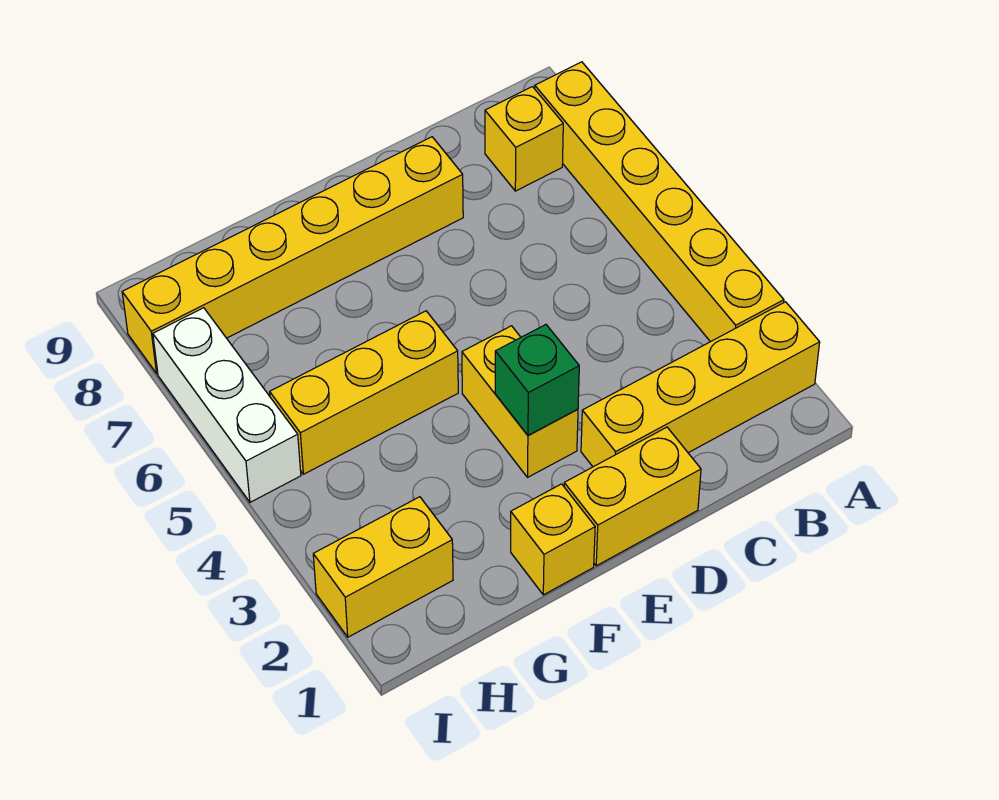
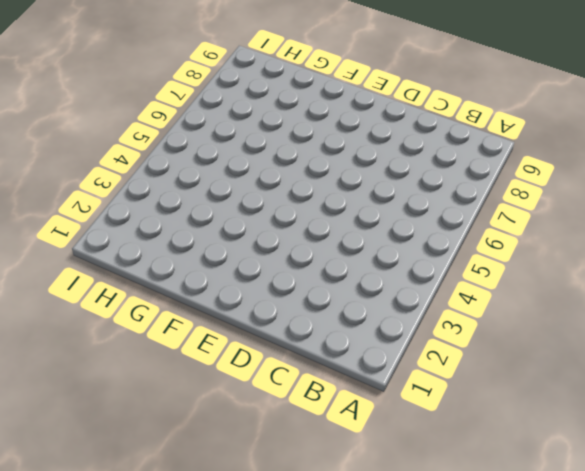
none -> yellow 1x4 brick [581,302,820,467]
none -> yellow 1x6 brick [535,62,784,342]

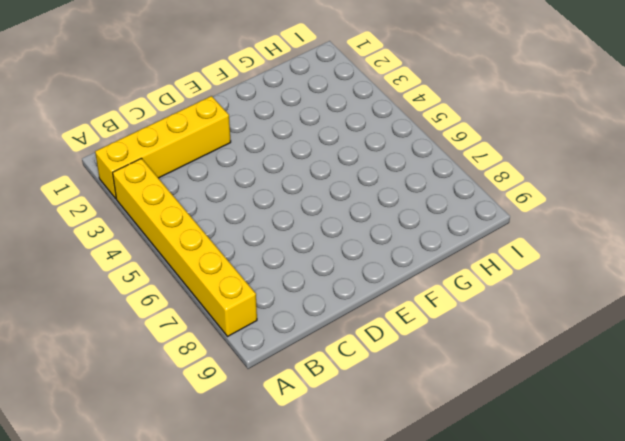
none -> yellow 1x1 brick [485,87,563,191]
none -> yellow 1x2 brick [564,427,701,566]

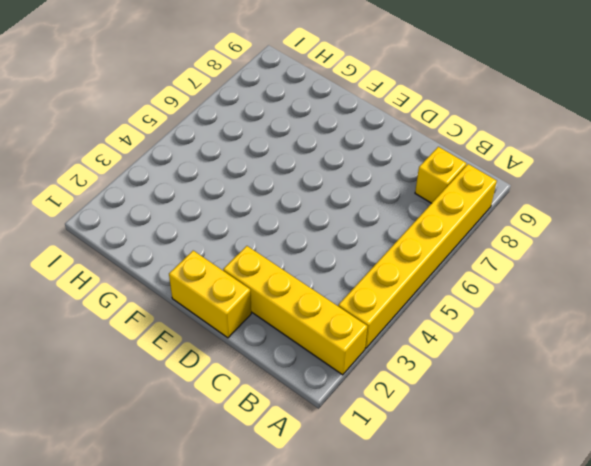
none -> yellow 1x6 brick [122,137,463,373]
none -> yellow 1x2 brick [462,326,578,477]

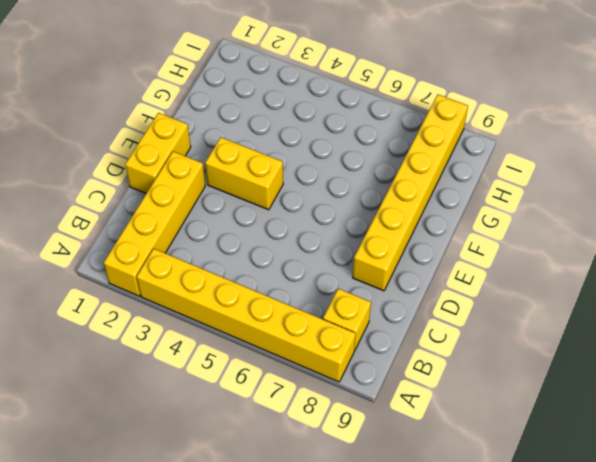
none -> yellow 1x1 brick [511,484,595,595]
none -> yellow 1x3 brick [270,311,458,474]

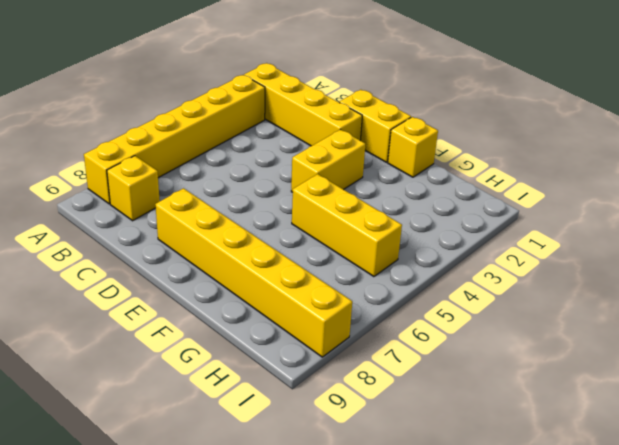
none -> yellow 1x2 brick [313,497,453,637]
none -> white 1x3 brick [153,308,301,502]

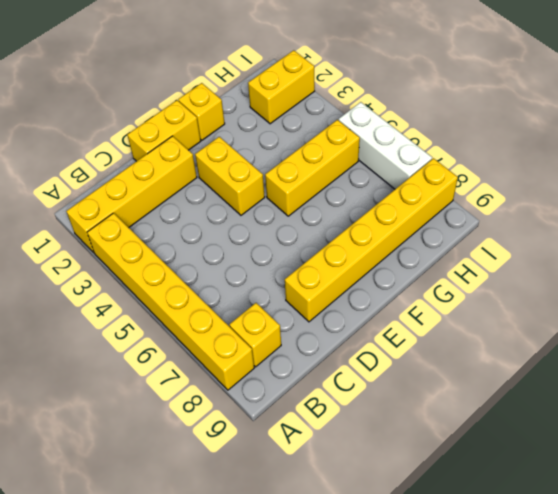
none -> green 1x1 brick [495,325,579,435]

